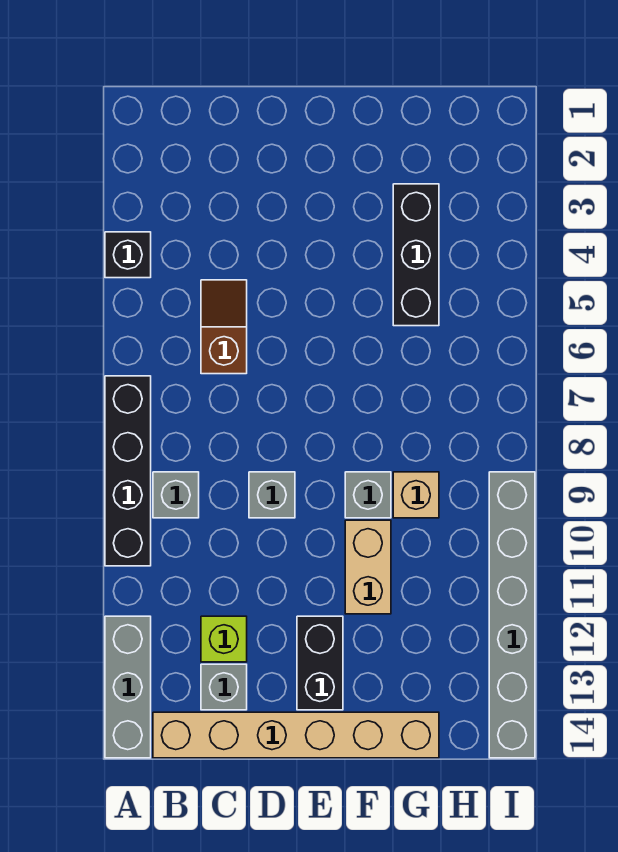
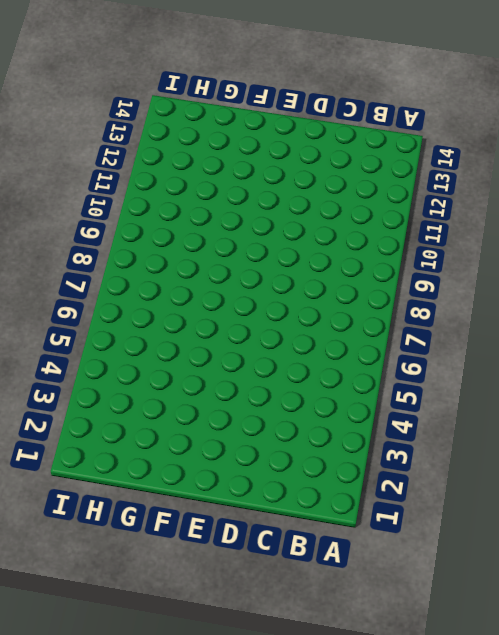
none -> black 1x1 brick [105,232,151,278]
none -> black 1x4 brick [105,376,151,566]
none -> grey 1x3 brick [105,616,151,758]

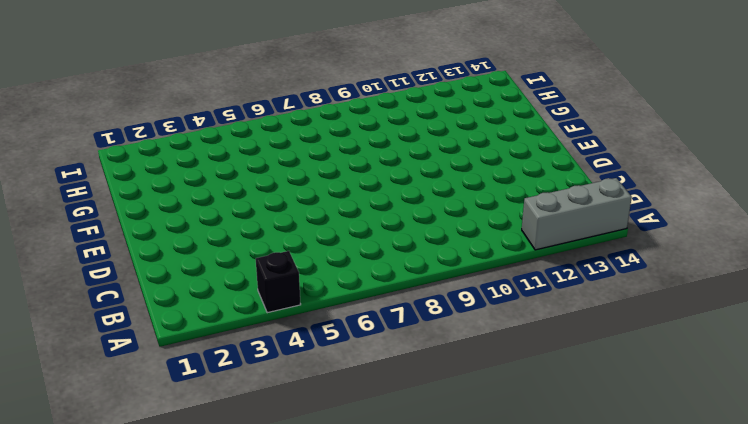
none -> black 1x4 brick [105,376,151,566]
none -> grey 1x1 brick [153,472,199,518]
none -> tan 1x6 brick [153,712,439,758]

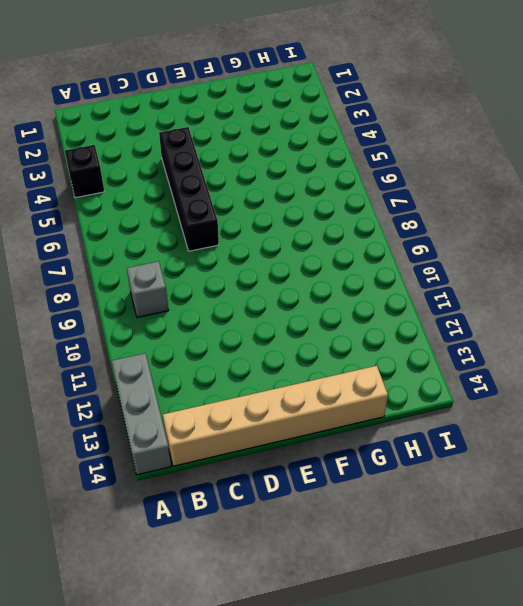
black 1x4 brick [159,127,219,251] -> black 1x4 brick moved to [105,376,151,566]
none -> brown 1x2 slope [201,280,247,374]
none -> lime 1x1 brick [201,616,247,662]
none -> grey 1x1 brick [201,664,247,710]

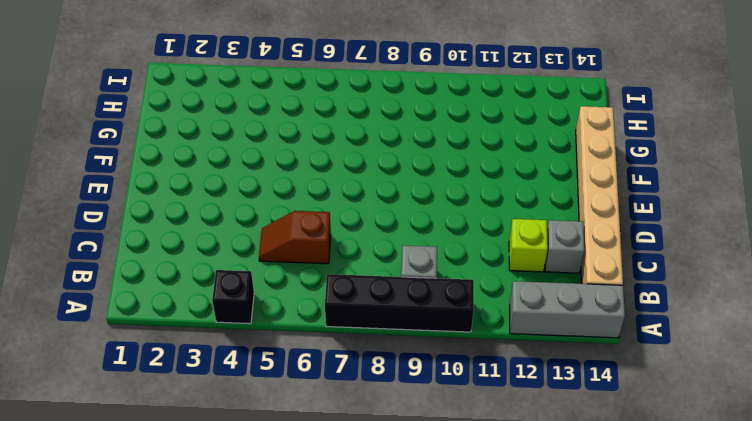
none -> grey 1x1 brick [249,472,295,518]
none -> black 1x2 brick [297,616,343,710]
none -> grey 1x1 brick [345,472,391,518]

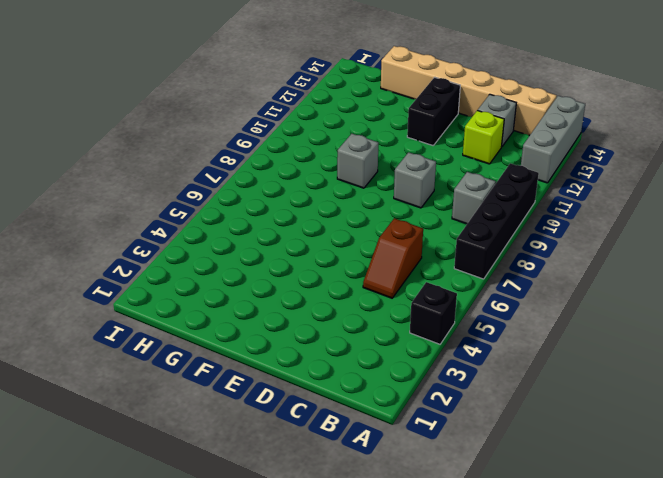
none -> tan 1x2 brick [345,520,391,614]
none -> black 1x3 brick [393,184,439,326]
none -> tan 1x1 brick [393,472,439,518]

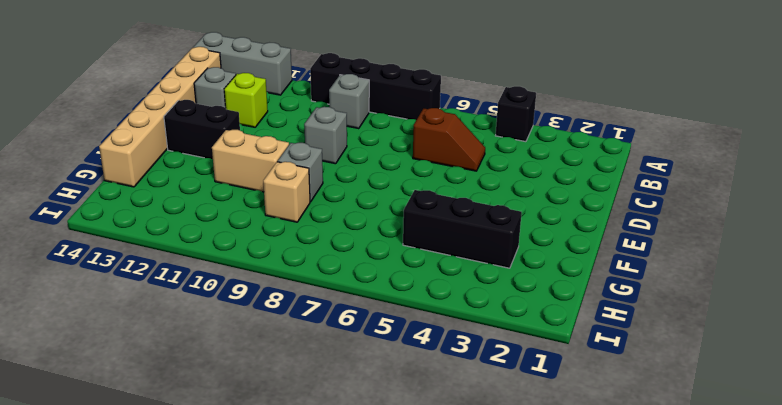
none -> grey 1x6 brick [489,472,535,758]

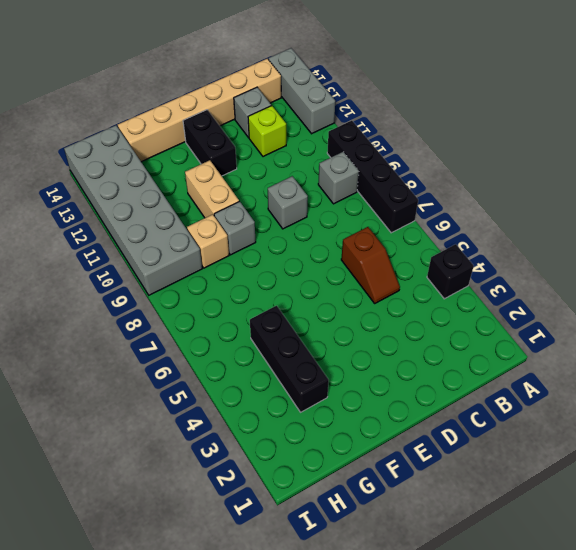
grey 2x6 brick [64,125,202,295] -> grey 1x6 brick [489,472,535,758]

